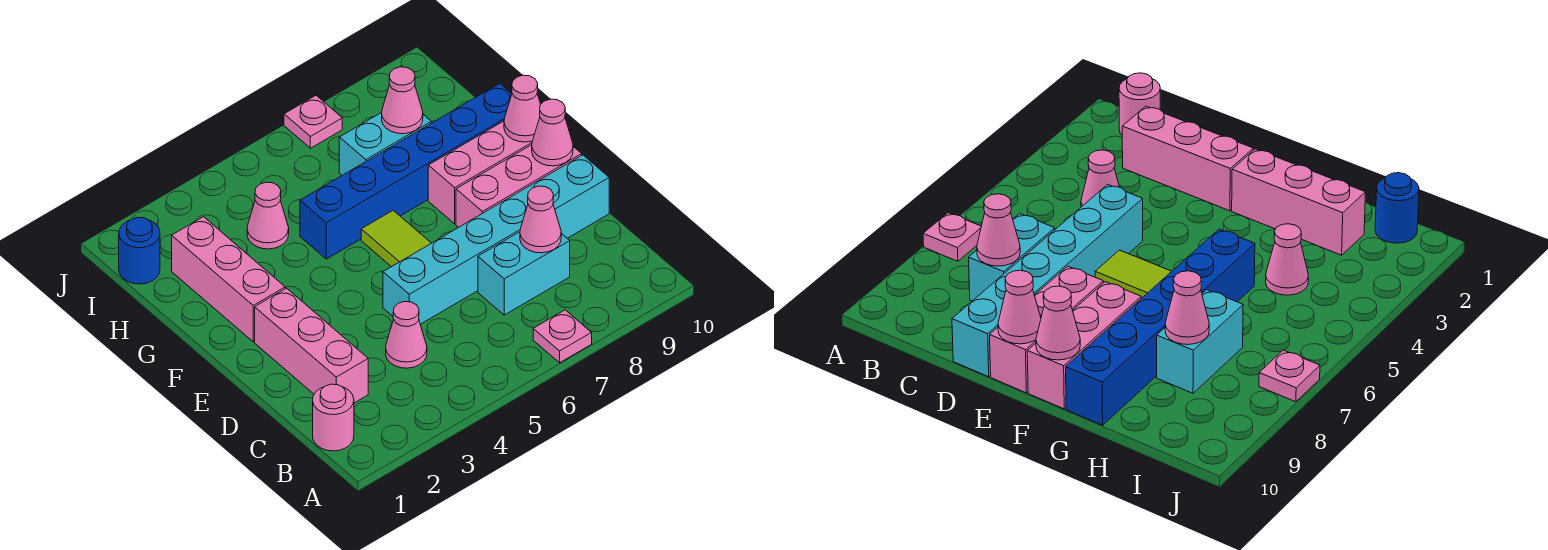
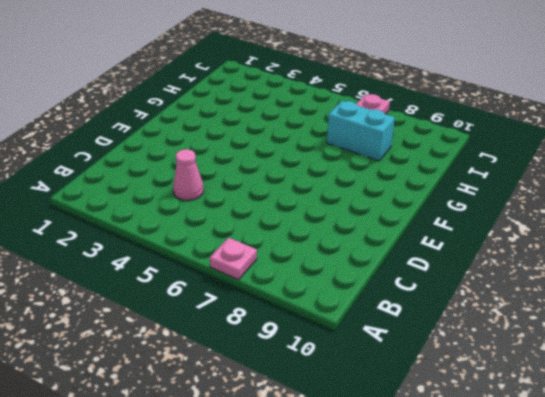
none -> pink 1x1 round brick [313,384,354,451]
none -> pink 1x3 brick [255,288,368,403]
none -> cyan 1x2 brick [478,232,570,315]

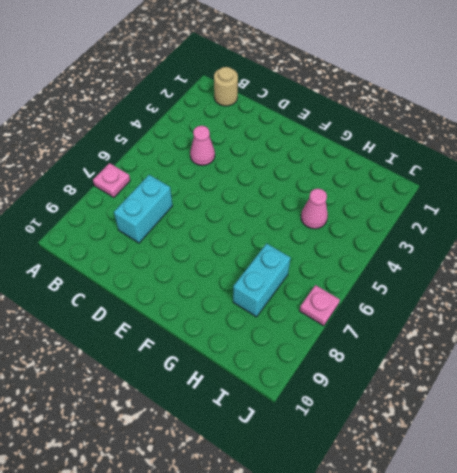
tan 1x1 round brick [214,67,238,106] -> pink 1x1 round brick [313,384,354,451]
none -> pink 1x3 brick [255,288,368,403]
none -> cyan 1x6 brick [383,155,609,324]
none -> lime 1x2 tile [361,210,431,267]

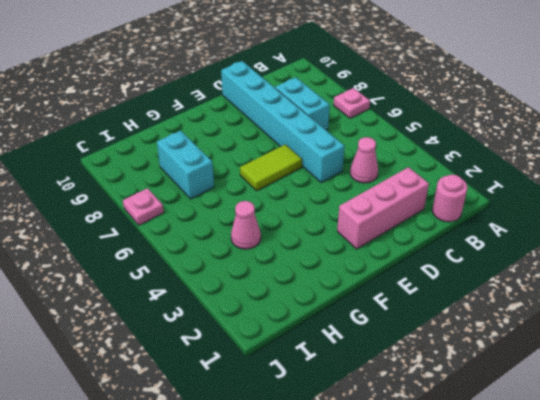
none -> pink 1x3 brick [456,145,582,227]
none -> pink 1x3 brick [172,217,285,342]
none -> pink 1x3 brick [428,121,532,224]

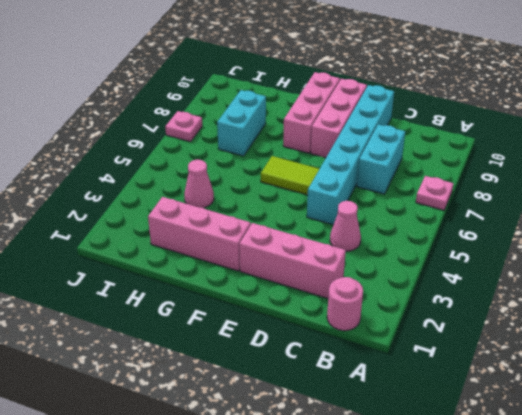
none -> blue 1x6 brick [300,83,512,259]
none -> blue 1x1 round brick [119,217,160,284]
none -> pink 1x1 cone [520,186,561,253]

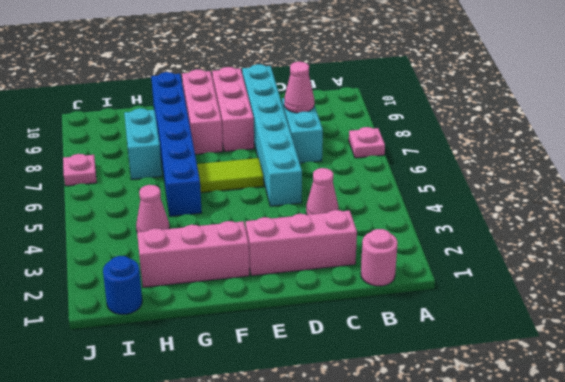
none -> pink 1x1 cone [532,99,573,166]
none -> pink 1x1 cone [504,75,541,142]
none -> pink 1x1 cone [382,67,423,134]

